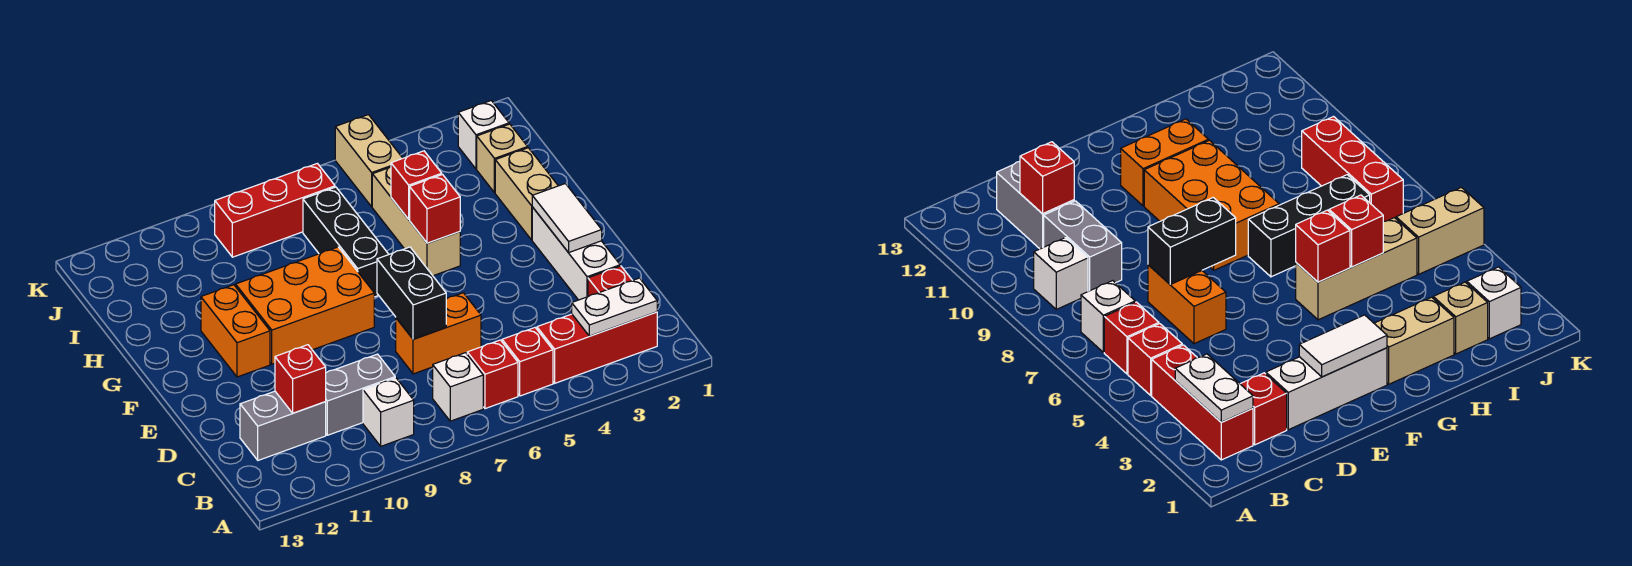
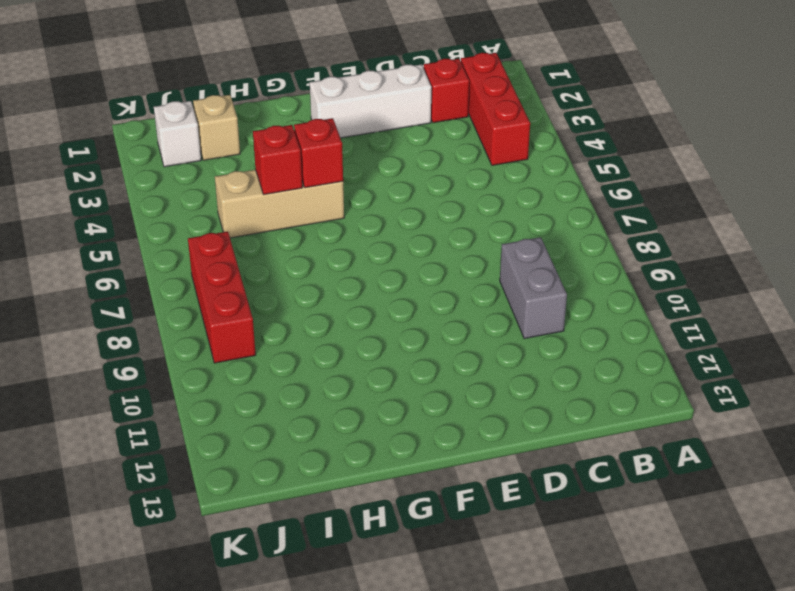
none -> red 1x1 brick [502,328,553,396]
none -> red 1x1 brick [467,340,518,409]
none -> white 1x1 brick [433,353,483,421]

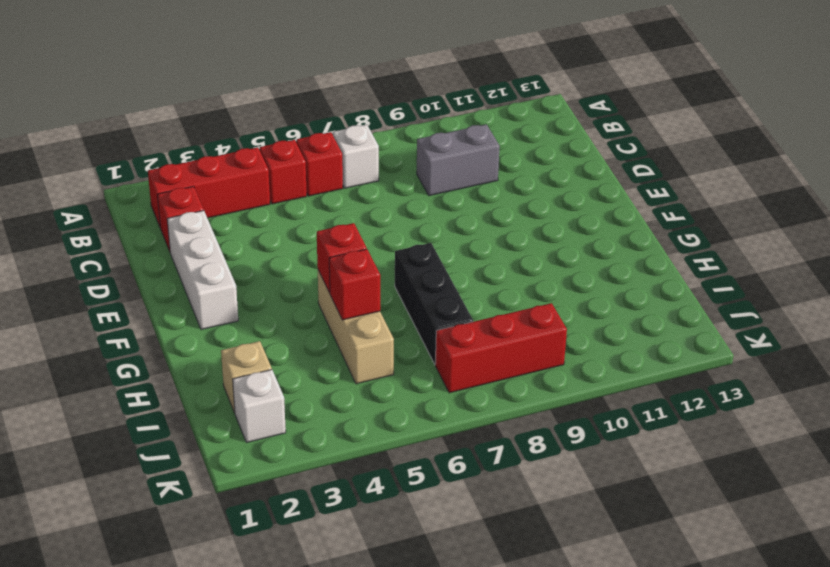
none -> white 1x1 brick [363,378,414,446]
none -> grey 1x2 brick [240,391,326,460]
none -> orange 1x2 brick [396,293,481,374]

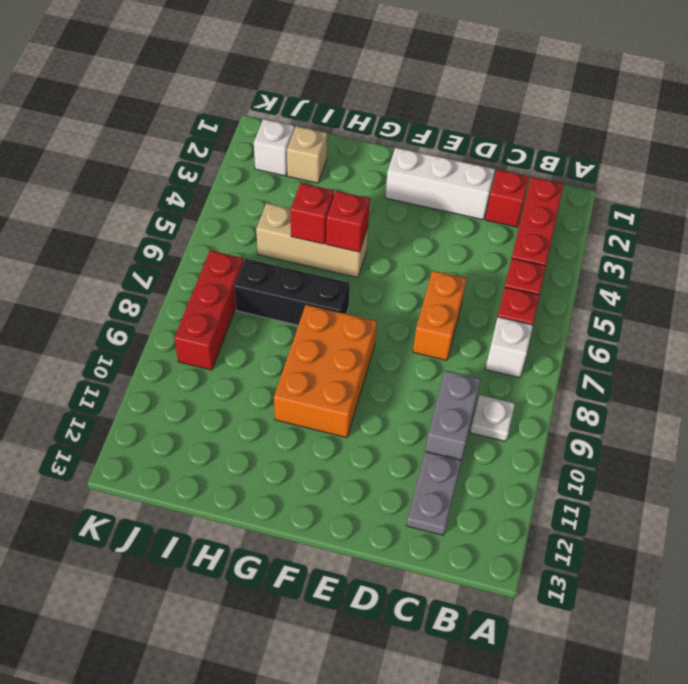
white 1x1 plate [470,395,515,441] -> white 1x1 brick [363,378,414,446]
grey 1x2 plate [406,452,462,535] -> grey 1x2 brick [240,391,326,460]
none -> orange 1x2 brick [201,285,270,377]
none -> tan 1x2 brick [495,148,558,240]
none -> tan 1x2 brick [335,115,403,207]

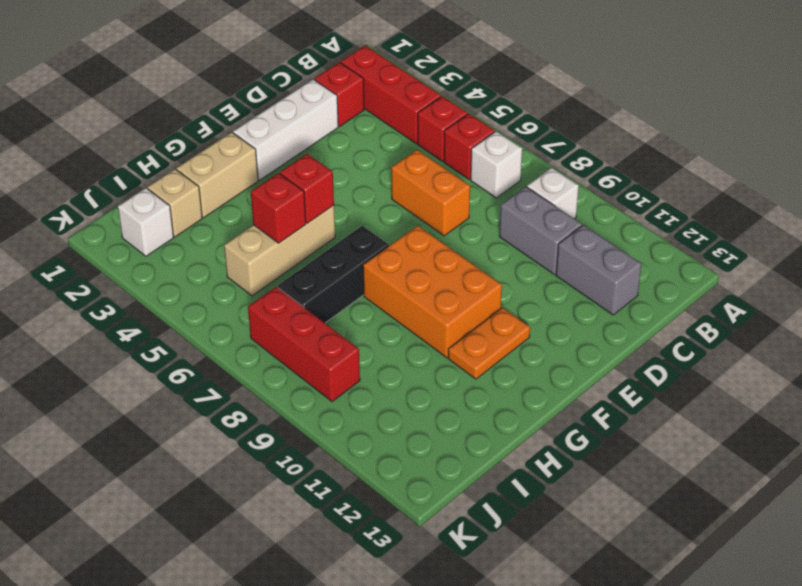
orange 1x2 plate [448,307,530,379] -> orange 1x2 brick [201,285,270,377]
none -> tan 1x2 brick [335,115,403,207]
none -> white 1x2 plate [572,278,657,336]
none -> red 1x1 brick [275,345,326,413]

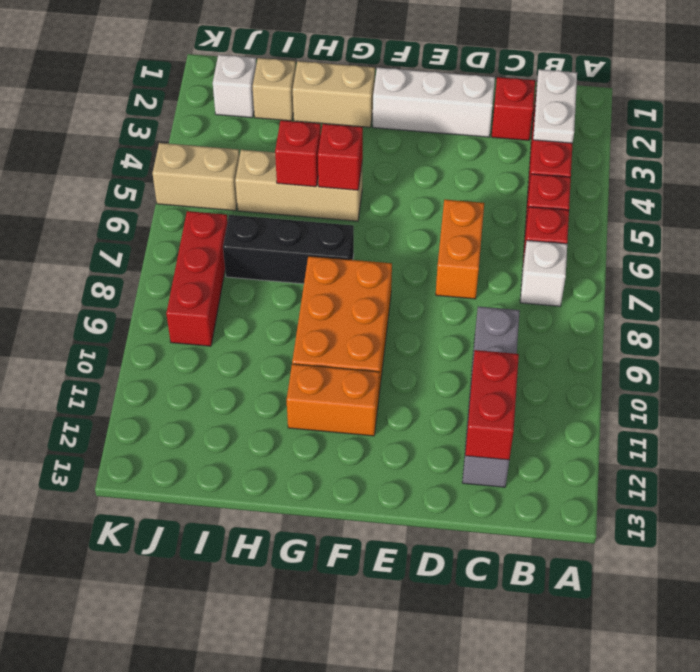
red 1x2 brick [465,350,519,460] -> red 1x1 brick [275,345,326,413]
none -> white 1x1 brick [363,378,414,446]
none -> black 1x2 brick [377,247,446,339]
none -> white 1x2 tile [532,184,602,253]

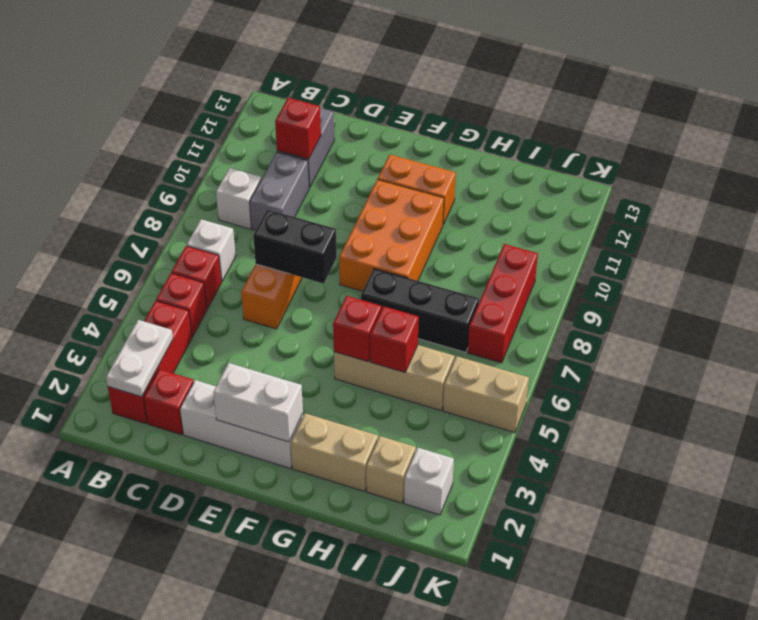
white 1x2 brick [213,363,303,442] -> white 1x2 tile [532,184,602,253]

